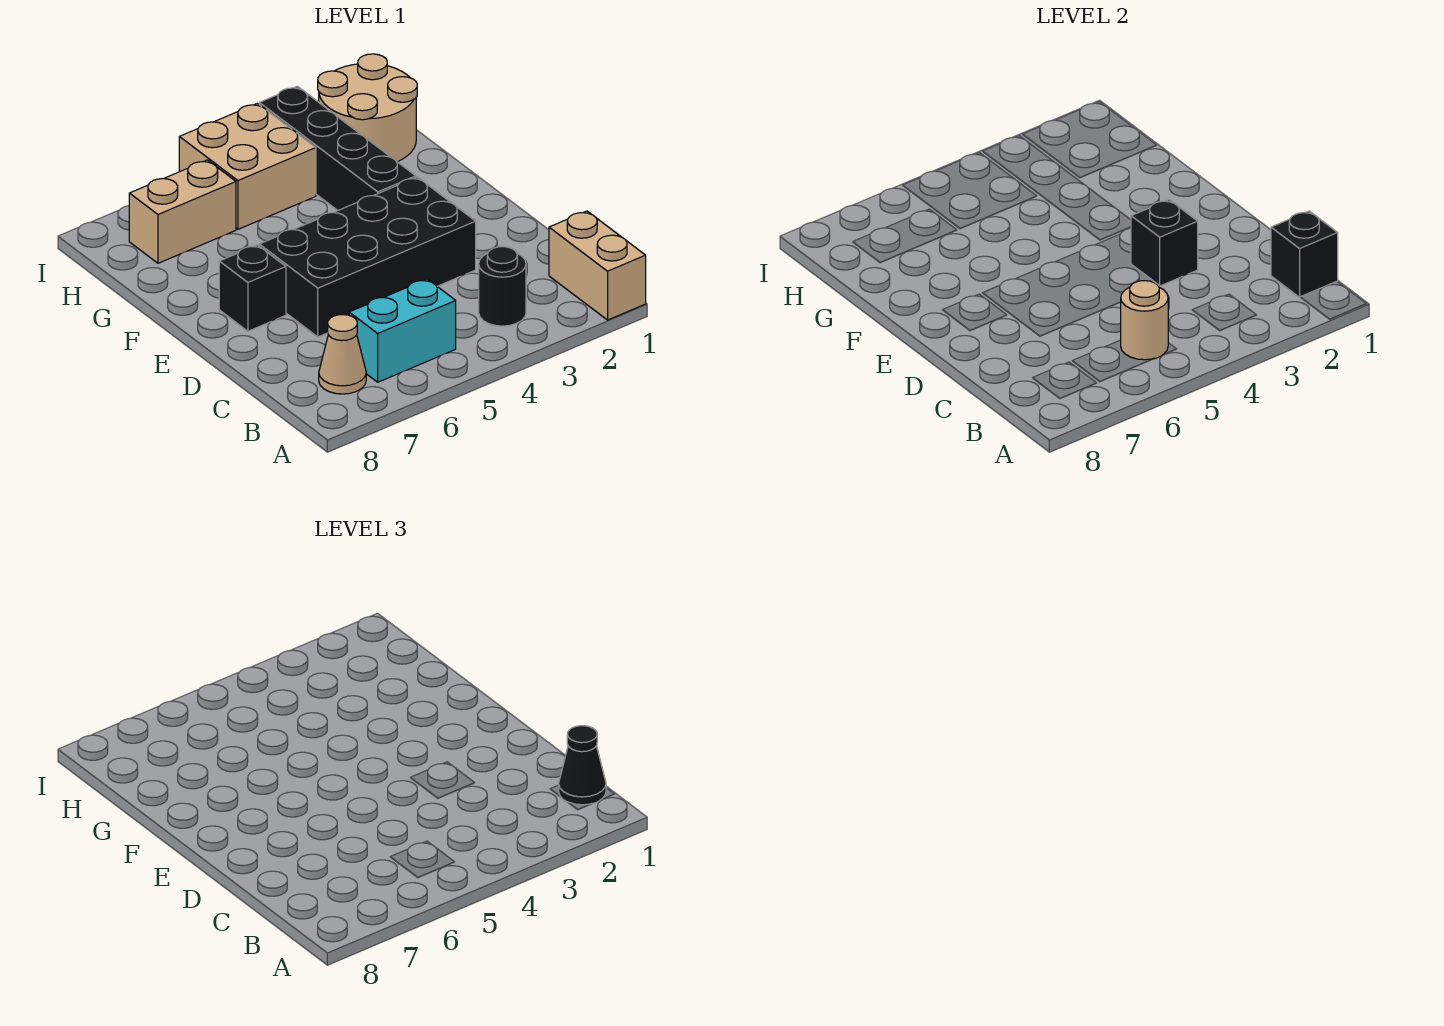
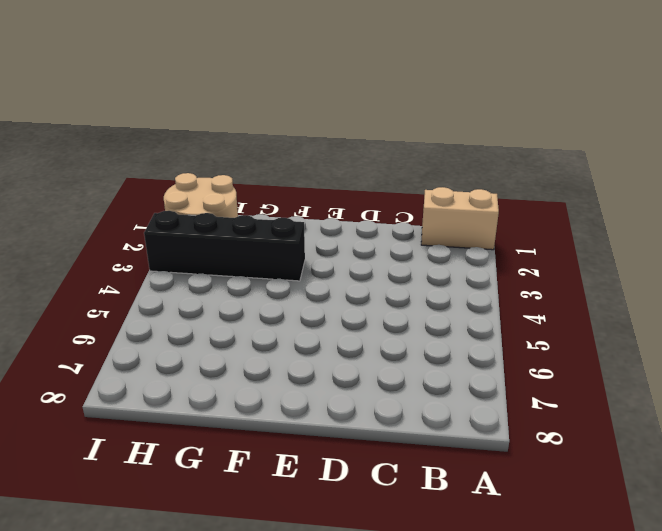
none -> black 1x1 round brick [479,247,526,326]
none -> cyan 1x2 brick [349,279,456,382]
none -> tan 1x1 cone [319,315,366,394]

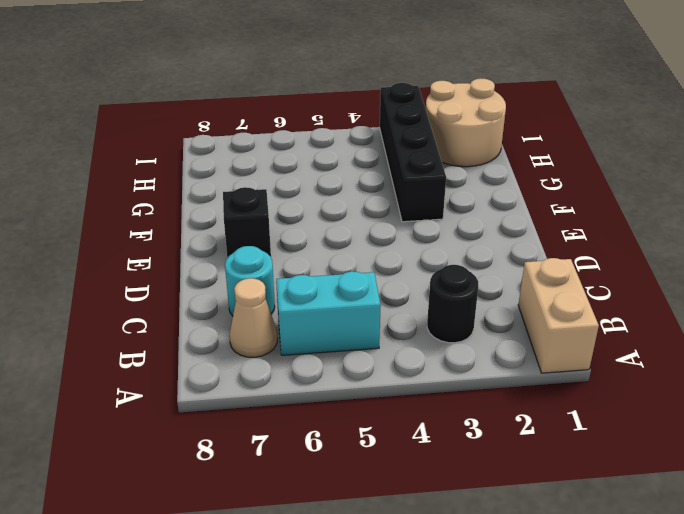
cyan 1x1 round brick [225,246,275,316] -> none
none -> black 2x4 brick [259,177,476,337]
none -> tan 2x2 brick [179,103,316,229]
none -> tan 1x2 brick [129,160,236,263]

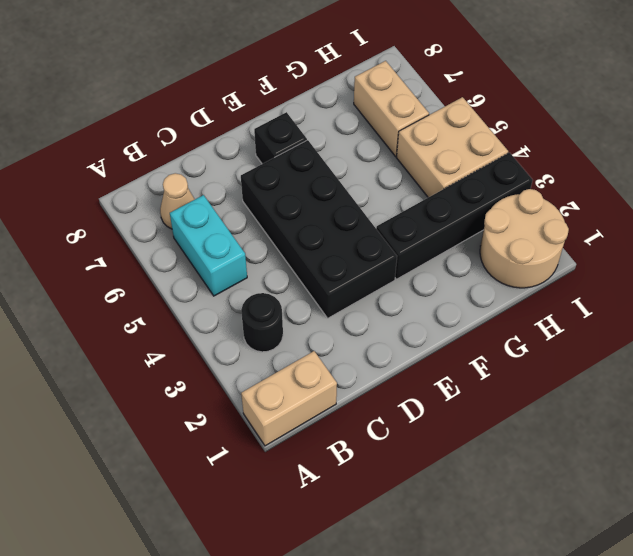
none -> black 1x1 brick [1271,211,1338,297]
none -> tan 1x1 round brick [1121,281,1168,360]
none -> black 1x1 brick [1131,200,1198,286]

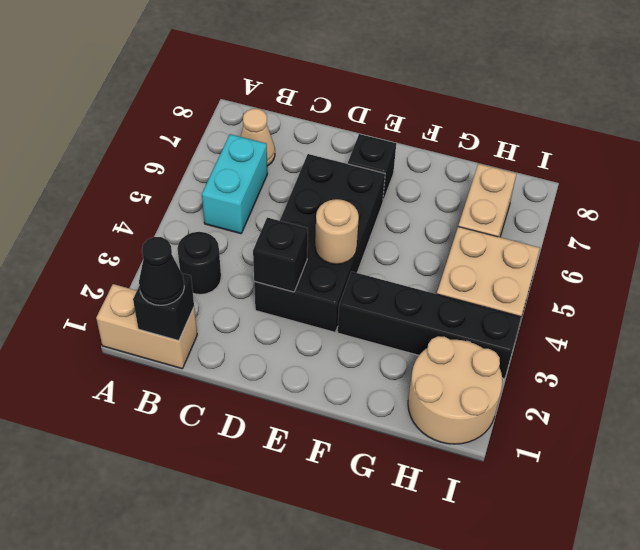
tan 1x1 round brick [315,199,359,264] -> tan 1x1 round brick moved to [1121,281,1168,360]

